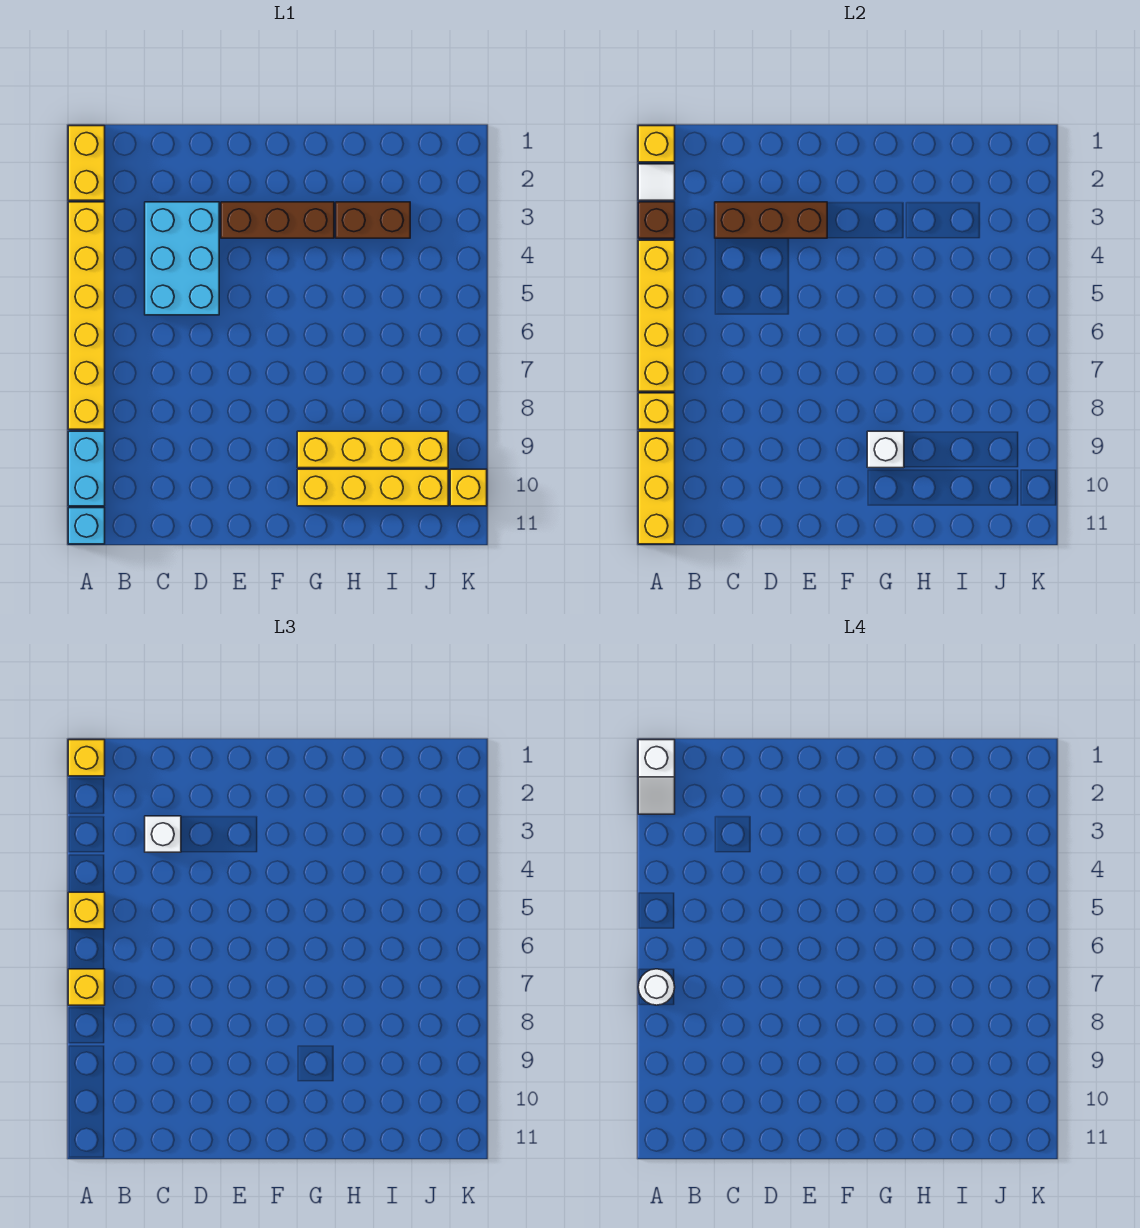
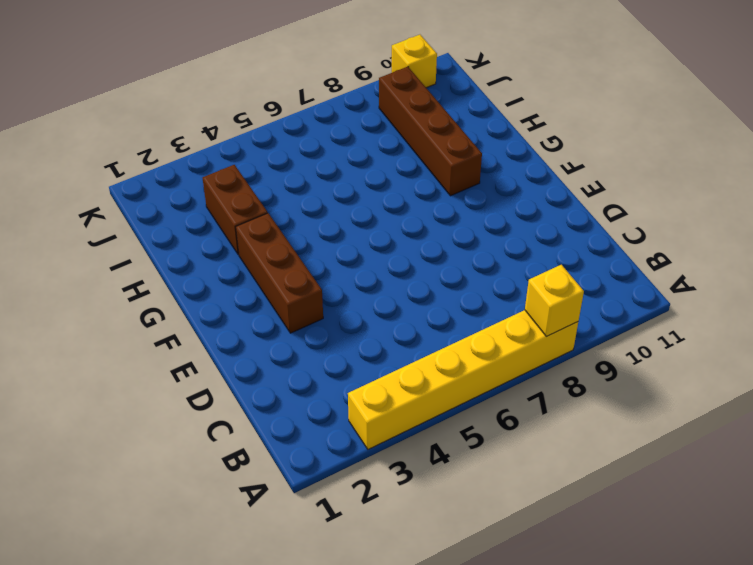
brown 1x4 brick [379,67,482,196] -> yellow 1x4 brick [297,431,448,468]
none -> yellow 1x2 brick [68,126,105,200]
none -> cyan 1x2 brick [68,431,105,506]
none -> cyan 1x1 brick [68,508,105,544]

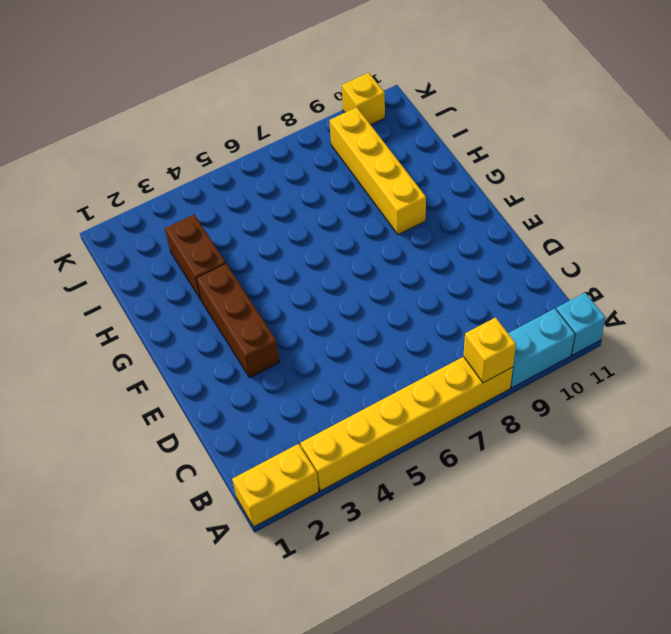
none -> cyan 2x3 brick [145,202,219,315]
none -> yellow 1x4 brick [297,469,448,506]
none -> yellow 1x1 brick [638,126,675,162]

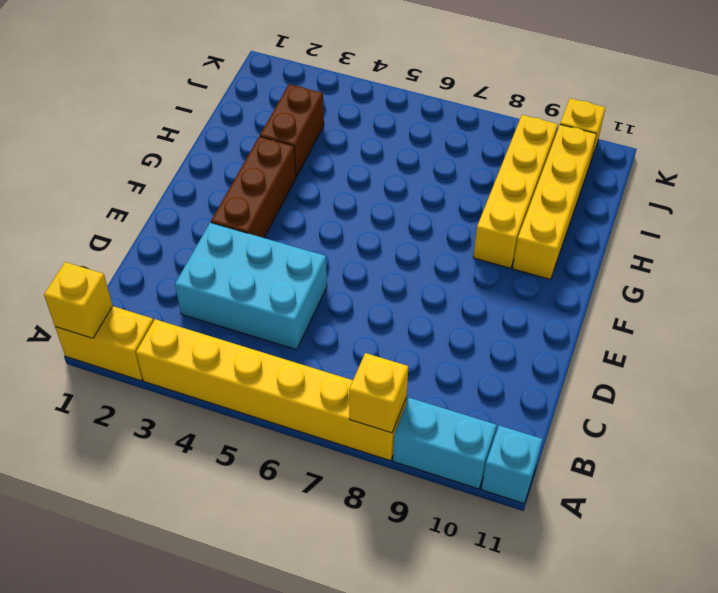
none -> white 1x1 tile [638,164,675,200]
none -> brown 1x1 brick [638,202,675,238]
none -> yellow 1x4 brick [638,240,675,391]

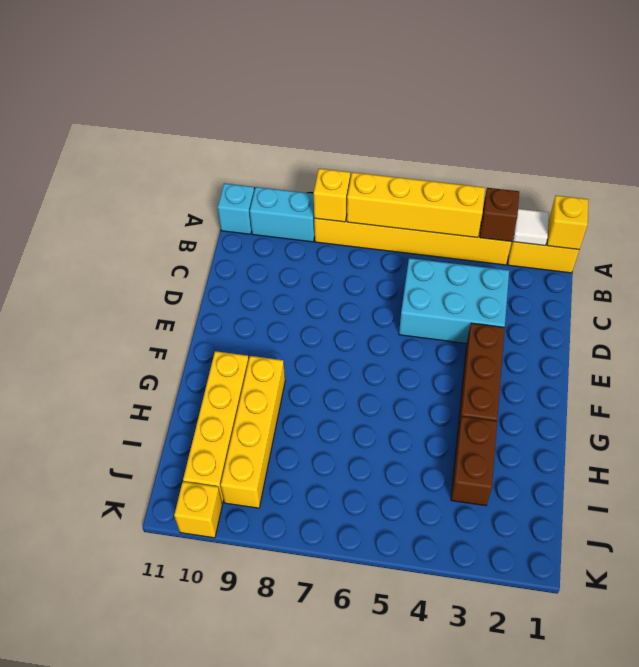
none -> yellow 1x3 brick [638,431,675,544]
none -> brown 1x3 brick [715,202,827,238]
none -> white 1x1 brick [867,431,904,468]

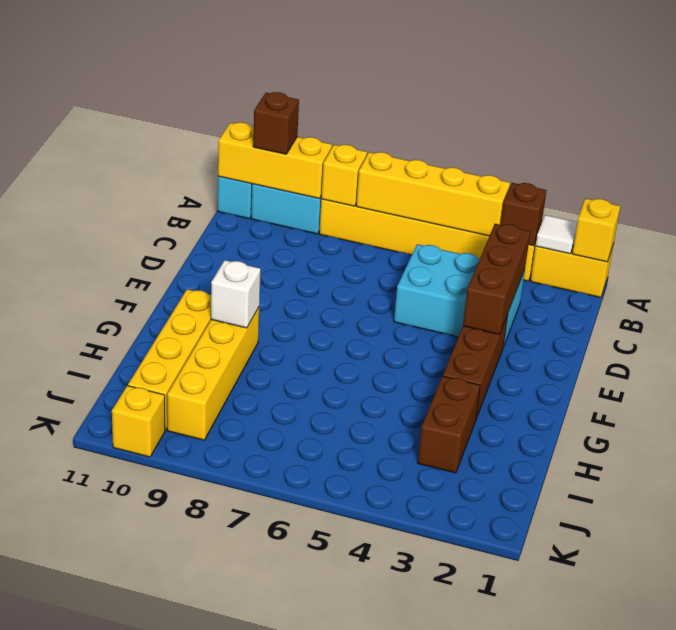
brown 1x1 brick [253,92,299,154] -> none
none -> yellow 1x1 brick [68,740,105,776]
none -> yellow 1x1 brick [68,892,105,929]
none -> yellow 1x1 brick [68,969,105,1005]

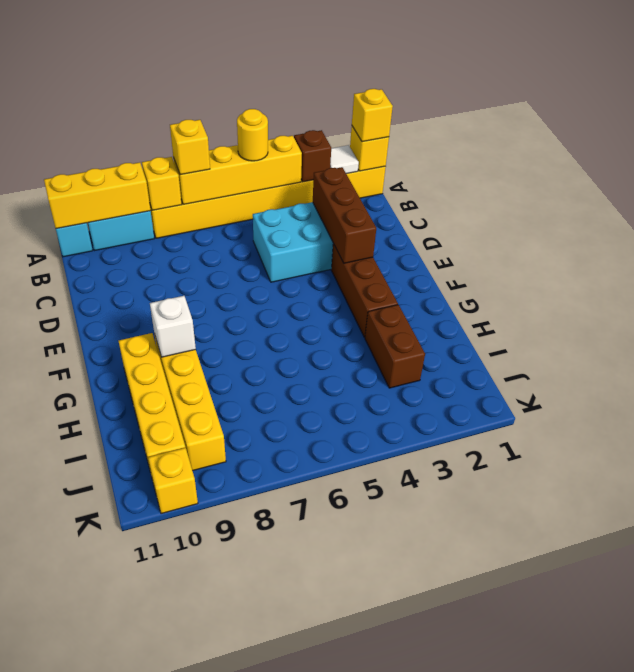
yellow 1x1 round brick [237,109,268,161] -> yellow 1x1 brick [68,892,105,929]
none -> white 1x1 brick [145,816,181,852]
none -> white 1x2 slope [638,740,675,814]
none -> white 1x1 round brick [638,969,675,1005]

